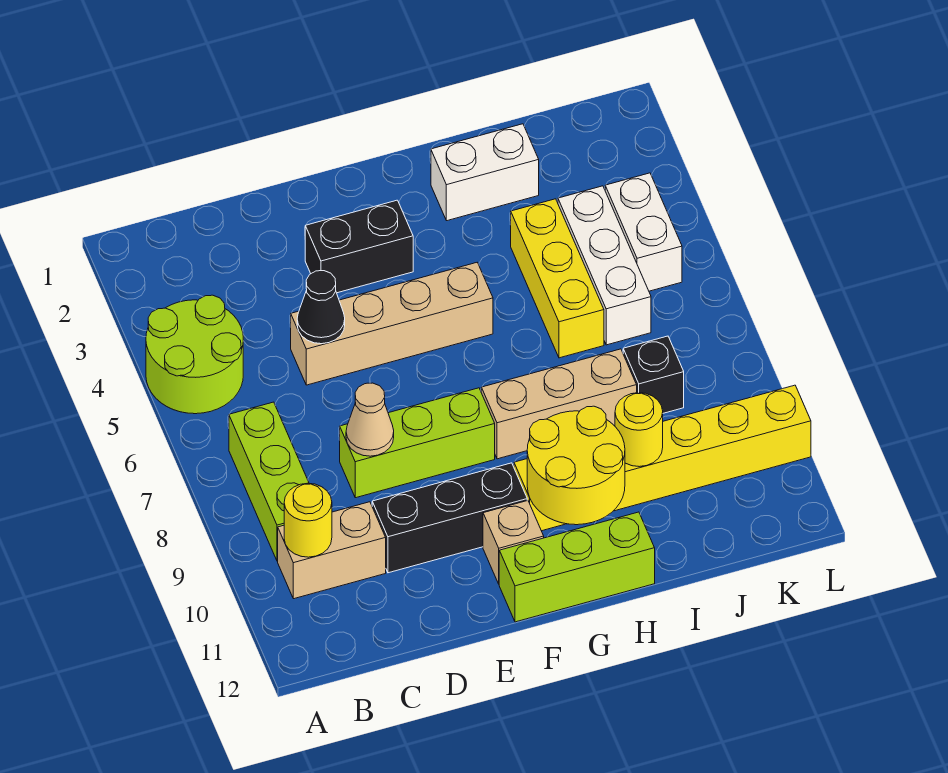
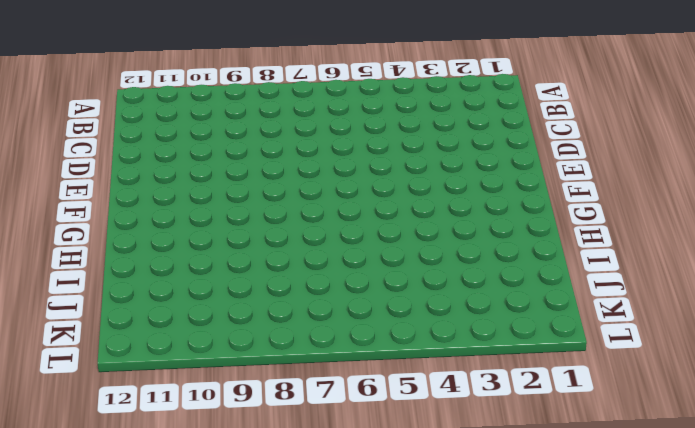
none -> lime 2x2 round brick [146,295,243,414]
none -> lime 1x3 brick [229,402,309,561]
none -> tan 1x2 brick [278,502,386,599]

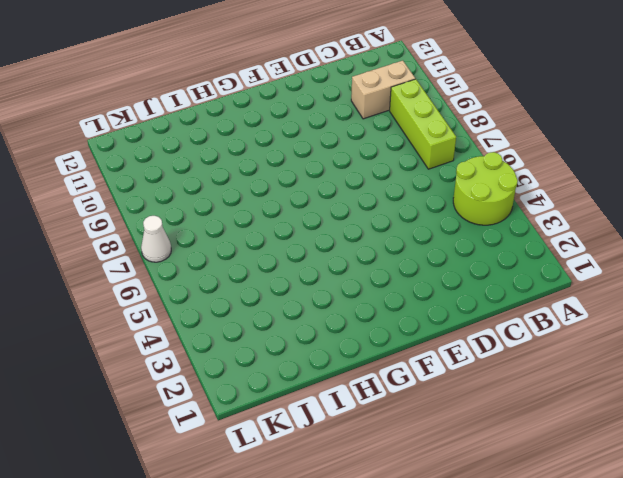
white 1x1 cone [141,216,171,262] -> none
none -> tan 1x4 brick [291,263,493,385]
none -> lime 1x3 brick [340,388,495,498]
none -> black 1x3 brick [372,463,527,573]

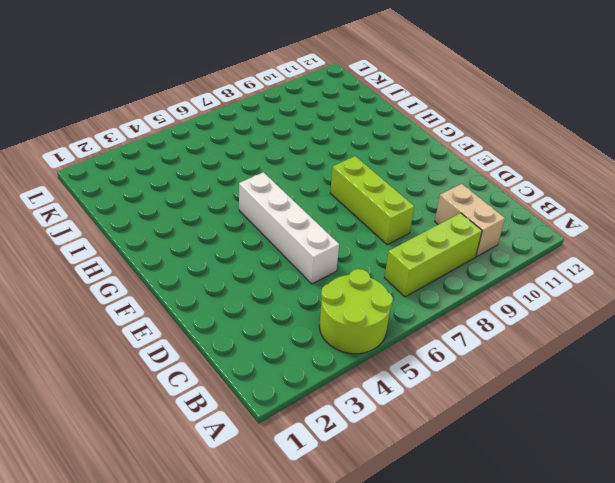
white 1x4 brick [239,172,339,284] -> tan 1x4 brick [291,263,493,385]
none -> black 1x3 brick [372,463,527,573]
none -> black 1x2 brick [305,200,413,293]
none -> tan 1x1 brick [483,500,544,584]

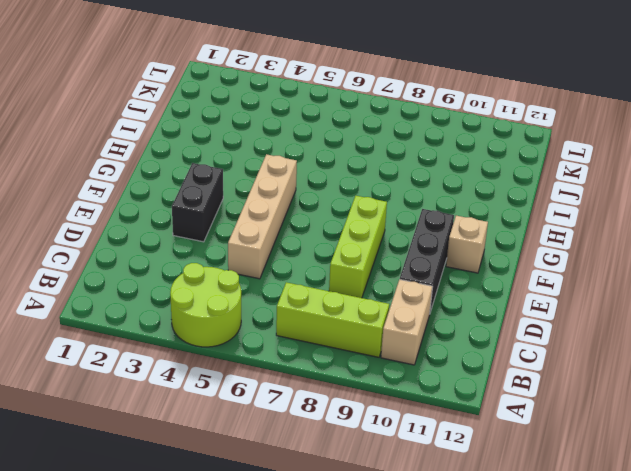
none -> lime 1x3 brick [499,512,655,622]
none -> tan 1x3 brick [481,349,637,459]
none -> yellow 1x6 brick [514,385,811,531]

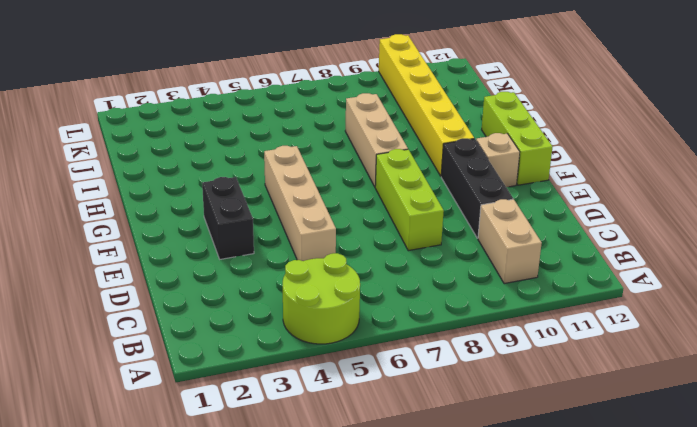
none -> lime 1x3 brick [229,402,309,561]
none -> white 1x2 brick [431,124,539,221]
none -> yellow 1x3 brick [511,199,604,358]

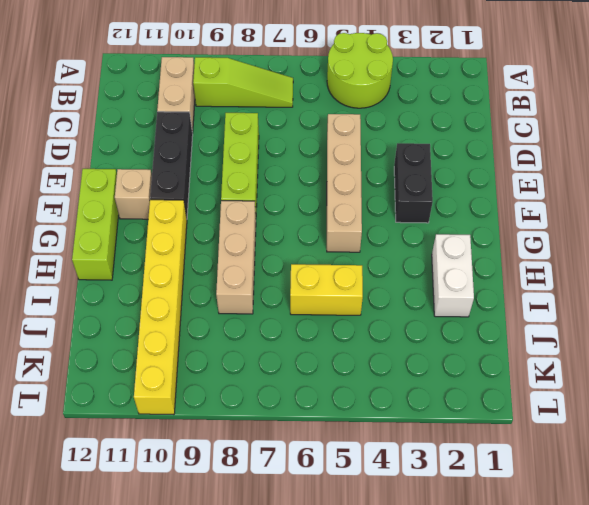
lime 1x3 slope [193,57,293,107] -> lime 1x3 brick [229,402,309,561]
yellow 1x2 brick [290,264,363,315] -> yellow 1x3 brick [511,199,604,358]
none -> white 1x3 brick [558,186,651,345]
none -> black 1x1 brick [623,336,684,413]
none -> white 1x2 brick [605,173,682,291]

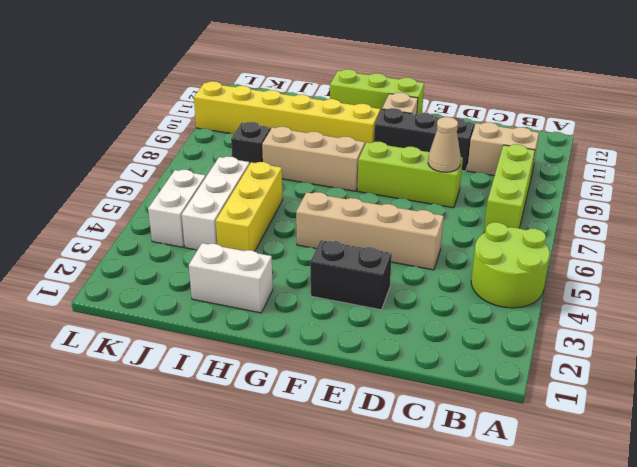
none -> yellow 1x1 round brick [284,483,332,557]
none -> black 1x1 cone [297,271,345,344]
none -> yellow 2x2 round brick [527,406,625,525]

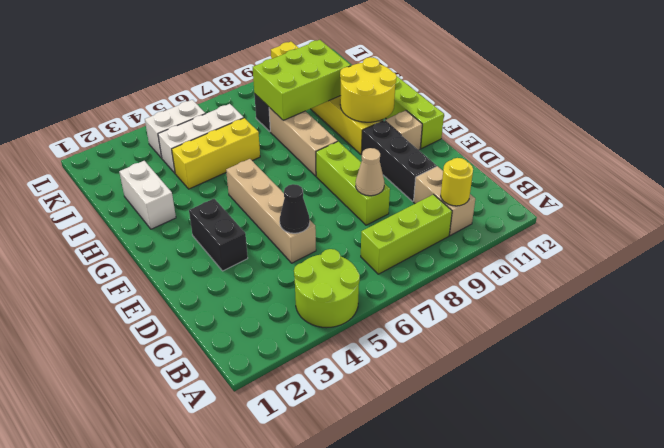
lime 2x3 brick [253,40,351,120] -> yellow 1x1 round brick [615,393,663,467]

